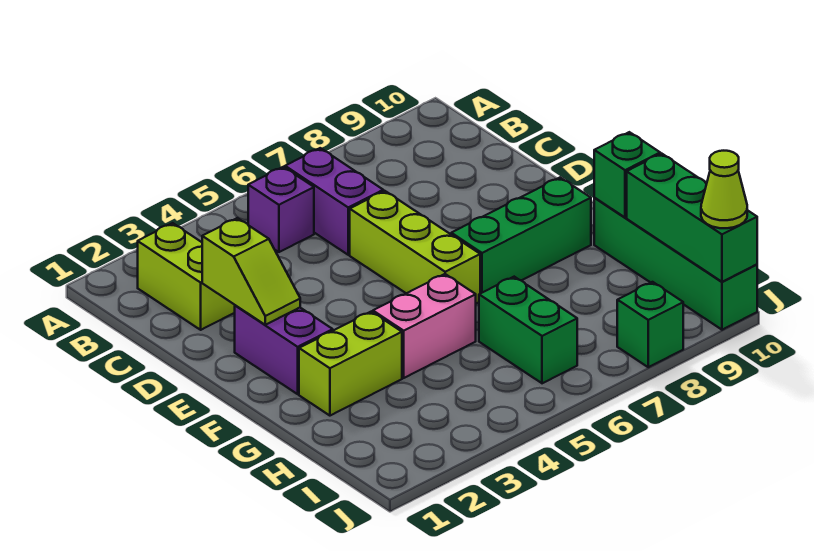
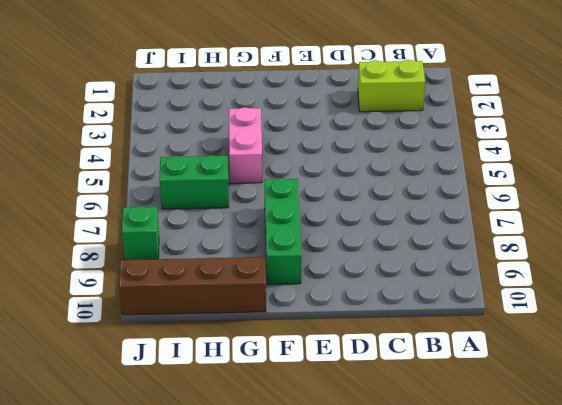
brown 1x4 brick [119,257,266,315] -> green 1x4 brick [594,198,757,330]
none -> purple 1x1 brick [248,167,314,252]
none -> purple 1x2 brick [285,148,383,255]
none -> lime 1x3 brick [350,191,480,303]

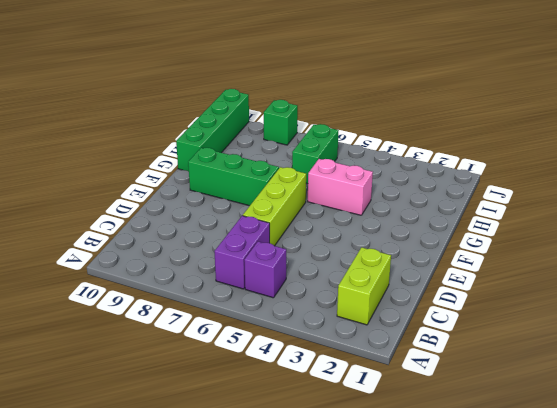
none -> purple 1x2 brick [235,305,333,394]
none -> lime 1x2 brick [299,312,402,416]
none -> lime 1x2 slope [202,218,300,325]

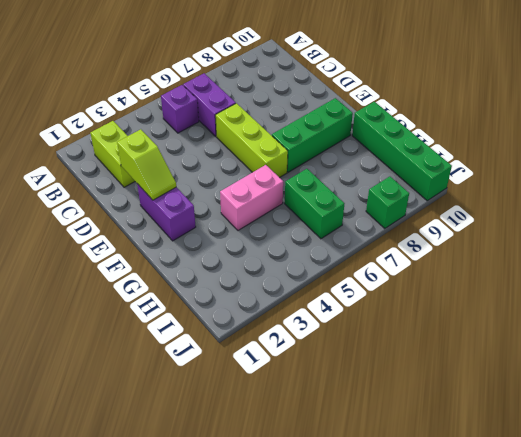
none -> lime 1x2 brick [299,312,402,416]
none -> green 1x1 brick [594,132,660,218]
none -> green 1x3 brick [627,154,757,282]

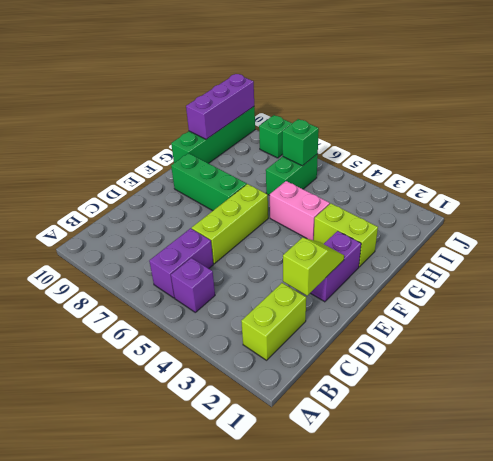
purple 1x3 brick [186,74,254,139] -> green 1x3 brick [627,154,757,282]
green 1x1 brick [282,119,319,166] -> green 1x1 brick moved to [594,132,660,218]
none -> lime 1x1 cone [701,151,747,228]

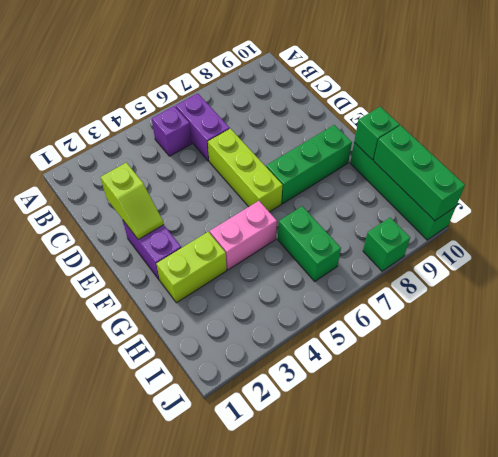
none -> lime 1x2 brick [138,223,235,330]
none -> lime 1x1 cone [701,151,747,228]

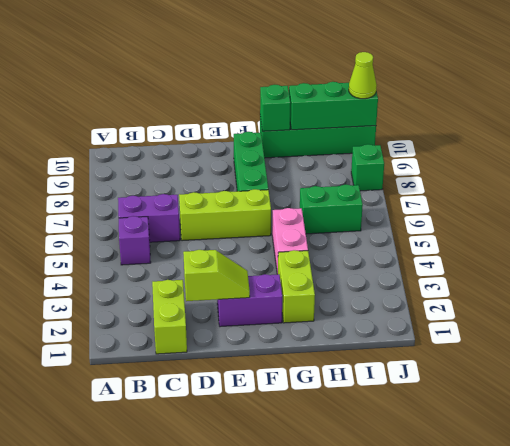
lime 1x2 brick [152,280,187,354] -> lime 1x2 brick turned to [138,223,235,330]

